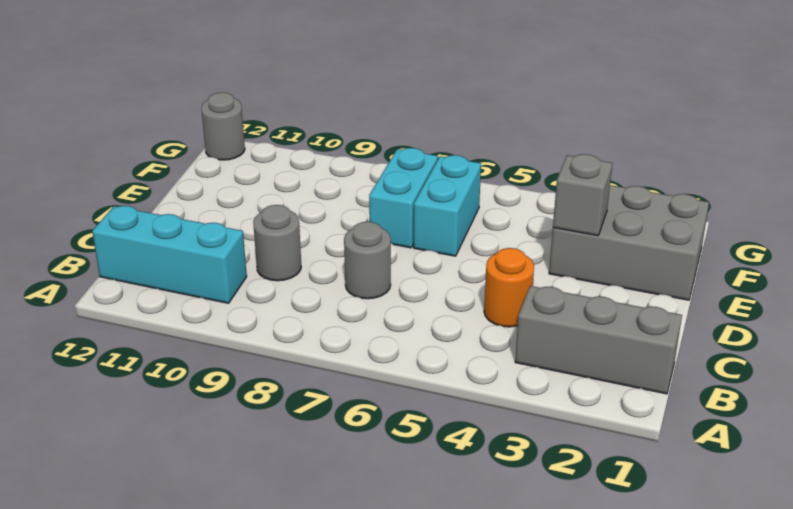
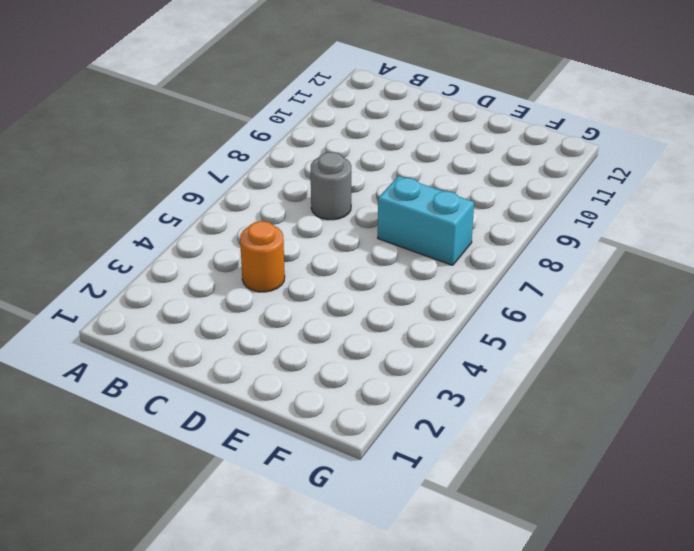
none -> grey 1x3 brick [515,286,682,394]
none -> cyan 1x3 brick [92,206,247,303]

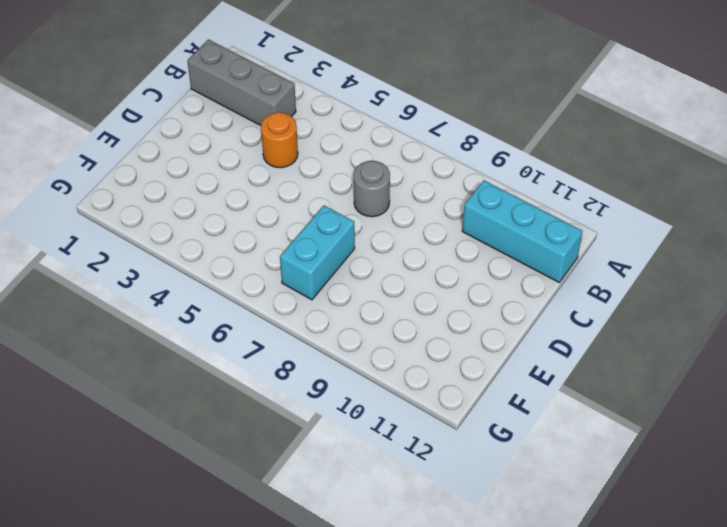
none -> grey 1x1 round brick [253,205,301,281]
none -> grey 2x3 brick [549,185,709,300]

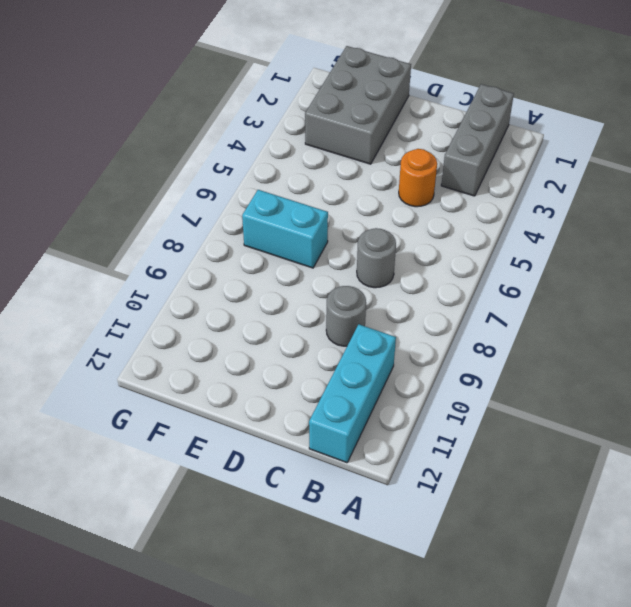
none -> cyan 1x2 brick [414,155,481,256]
none -> grey 1x1 round brick [201,93,245,160]

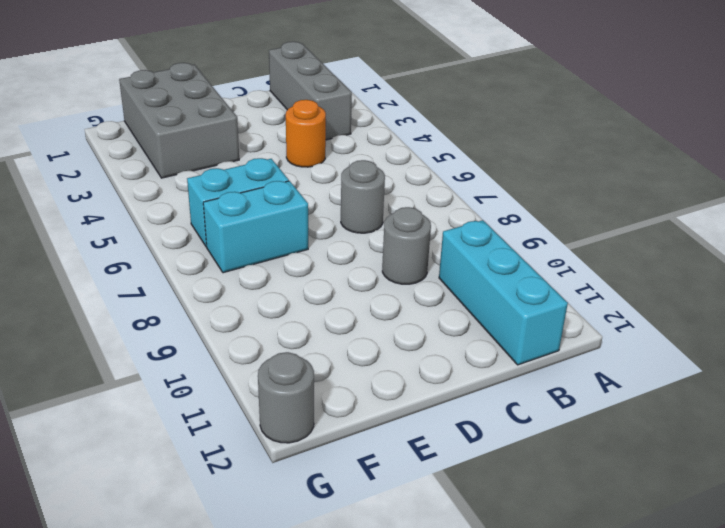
none -> grey 1x1 brick [553,154,612,236]

